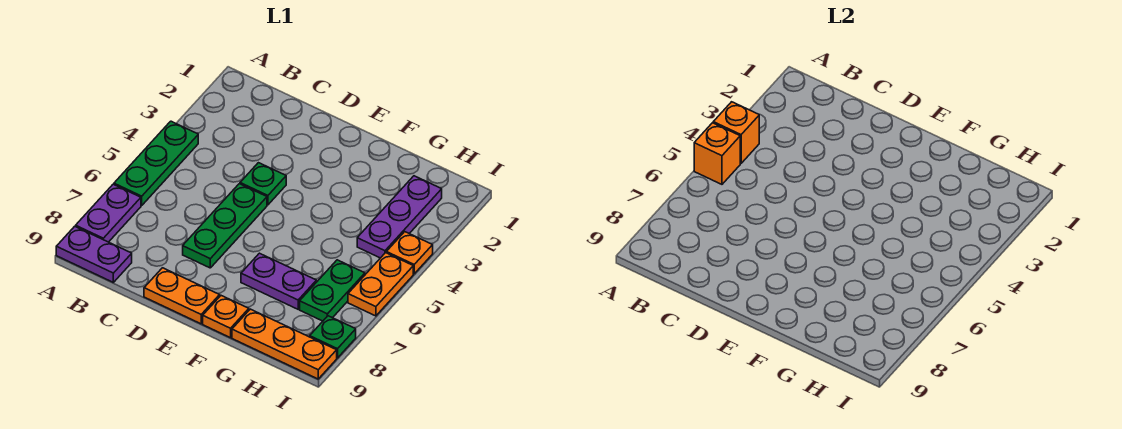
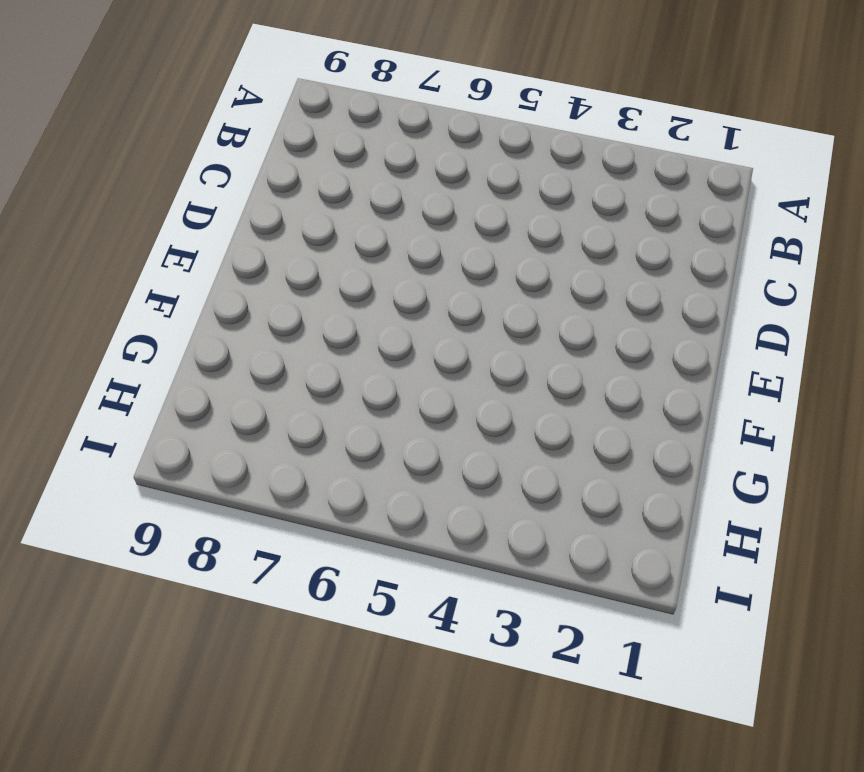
none -> green 1x3 plate [114,121,198,205]
none -> purple 1x2 plate [76,184,141,242]
none -> purple 1x2 plate [56,226,132,282]

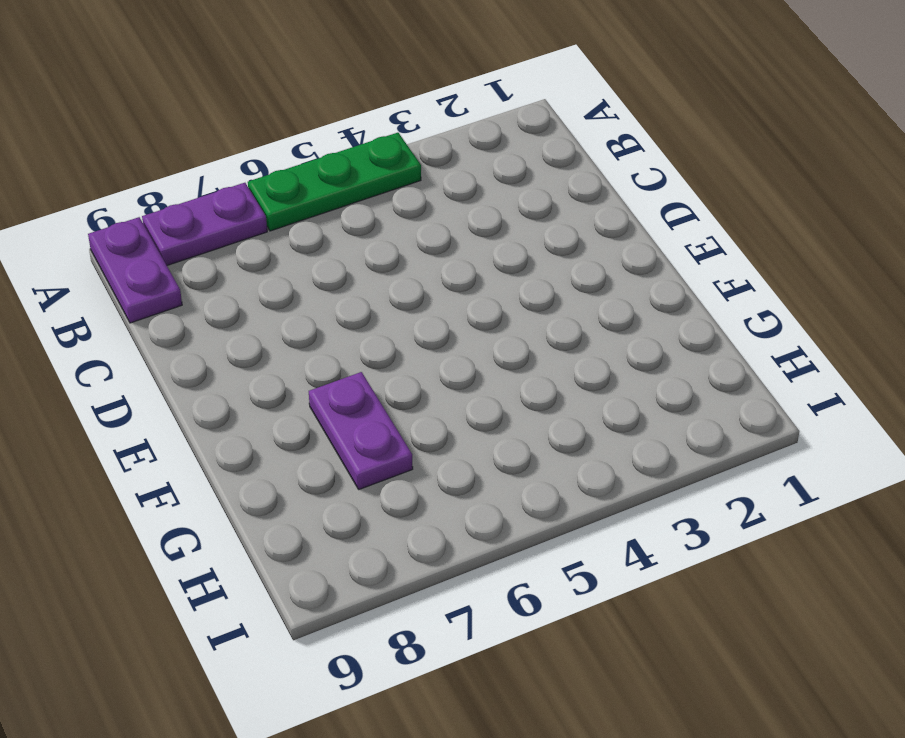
none -> green 1x1 plate [240,163,286,205]
none -> green 1x3 plate [183,184,267,268]
none -> orange 1x2 plate [144,268,220,324]

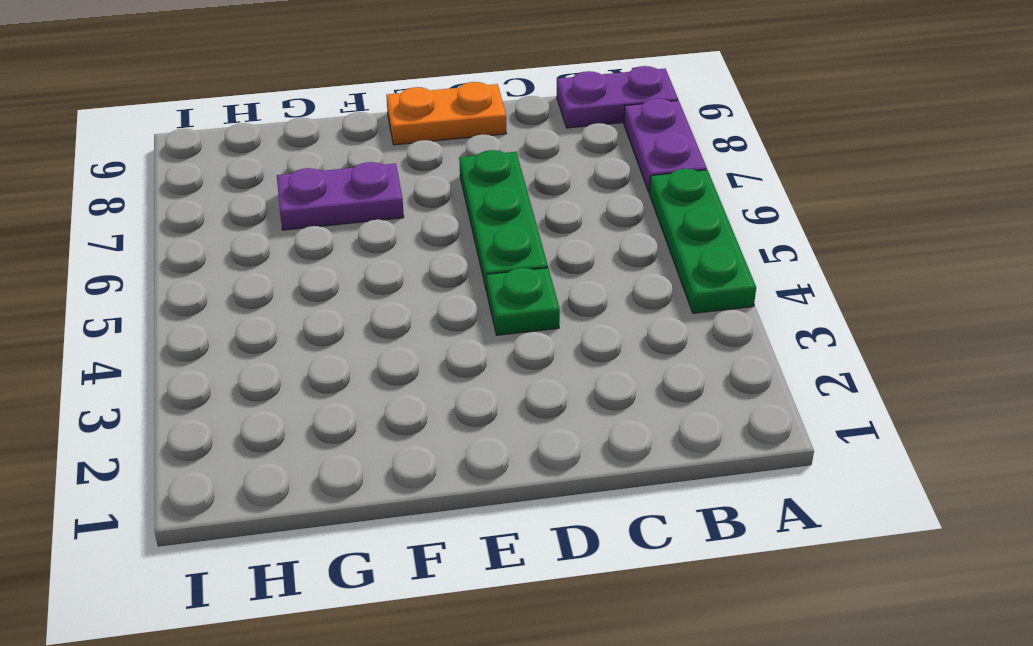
none -> orange 1x1 plate [203,296,249,338]
none -> orange 1x3 plate [232,309,337,379]
none -> purple 1x3 plate [357,176,442,258]

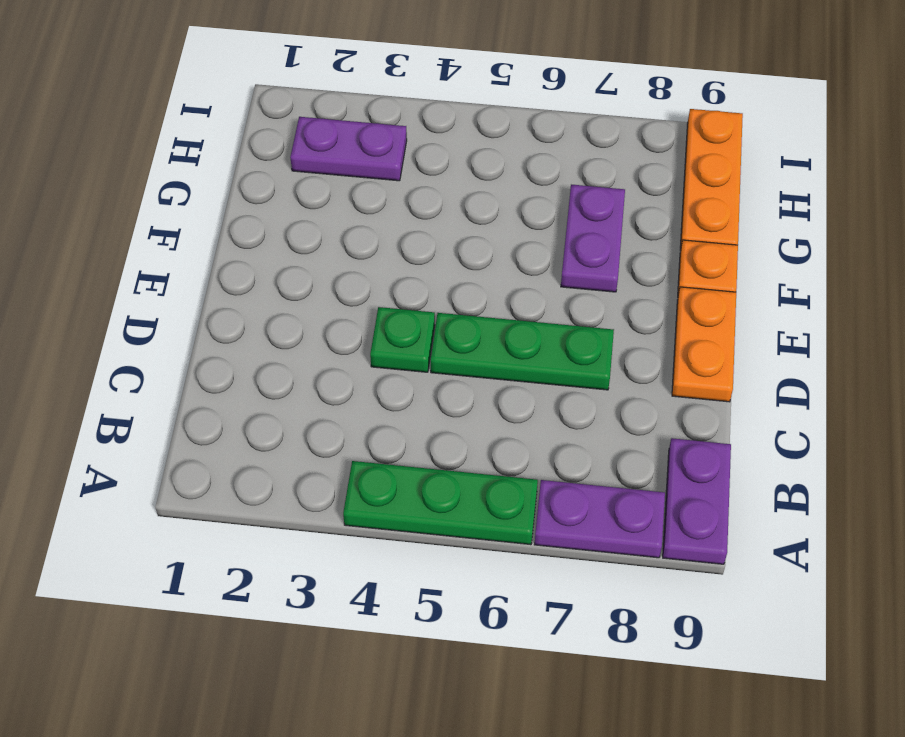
purple 1x2 plate [290,117,407,181] -> purple 1x3 plate [357,176,442,258]
none -> green 1x2 plate [300,260,365,321]
none -> orange 1x1 plate [386,232,433,274]
none -> orange 1x2 plate [348,253,413,316]

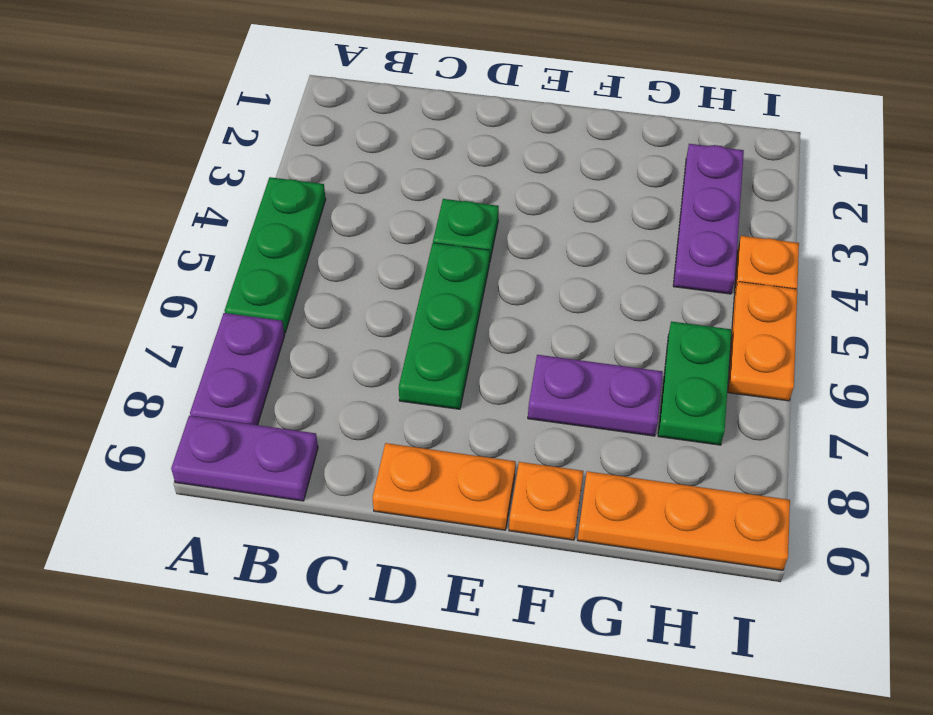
none -> green 1x1 plate [310,316,356,358]
none -> orange 1x1 brick [713,102,759,163]
none -> orange 1x1 brick [694,123,740,184]

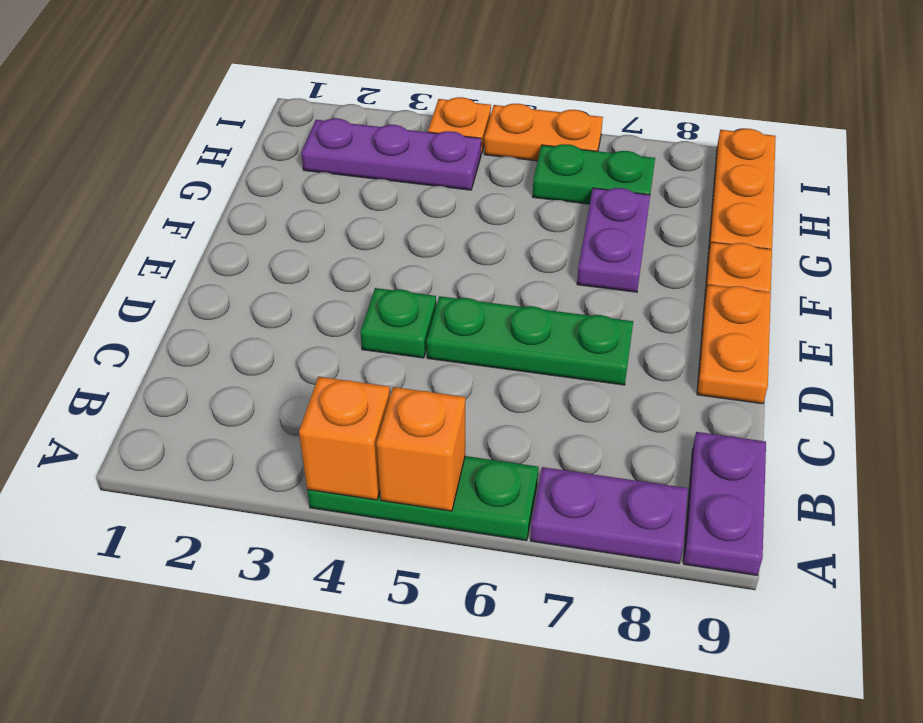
none -> green 1x1 plate [310,316,356,358]

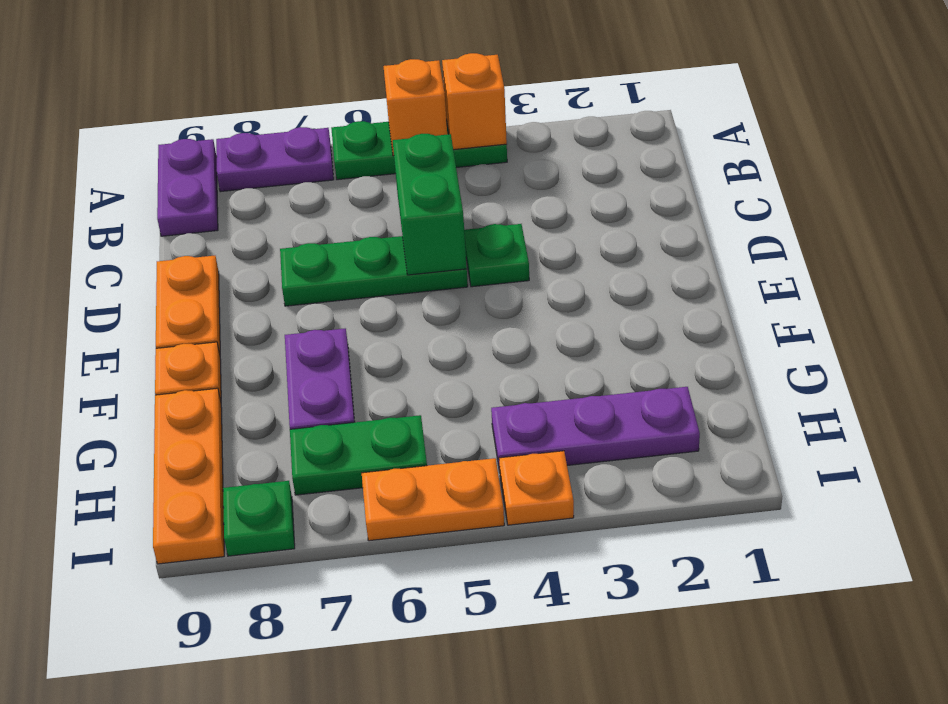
green 1x2 brick [393,134,467,275] -> none

